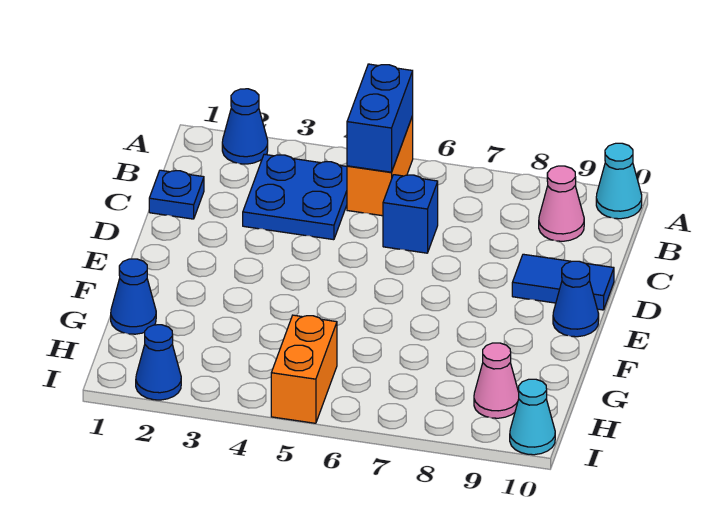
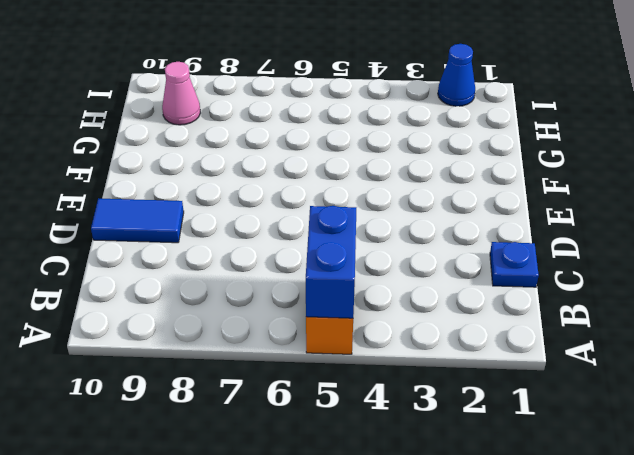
none -> blue 1x1 cone [222,89,268,164]
none -> cyan 1x1 cone [596,143,642,219]
none -> blue 2x2 plate [243,154,347,240]

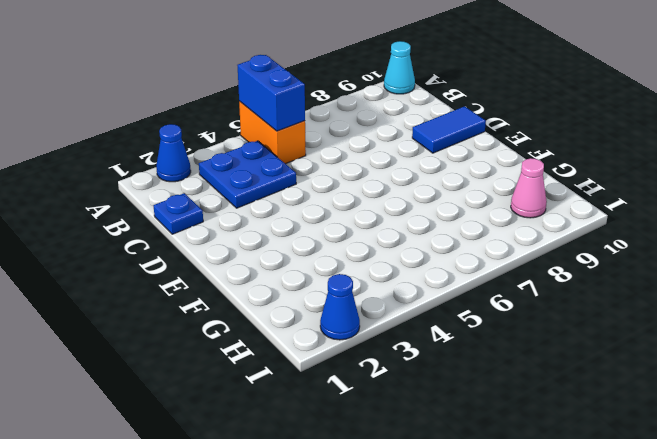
none -> pink 1x1 cone [539,166,584,241]
none -> blue 1x1 brick [383,175,438,253]
none -> blue 1x1 cone [553,261,599,337]

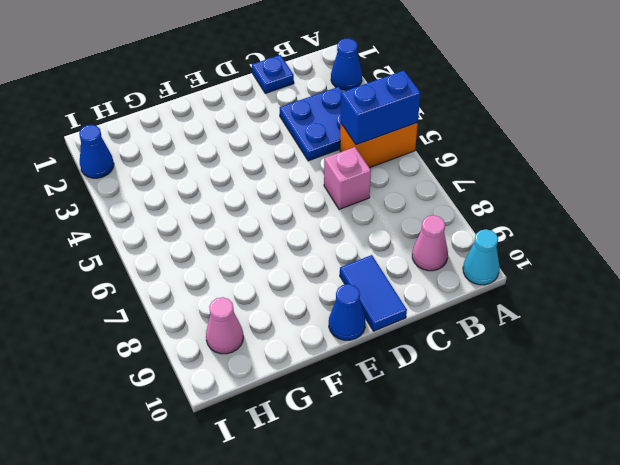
pink 1x1 brick [324,147,371,209] -> blue 1x1 brick [383,175,438,253]
none -> blue 1x1 cone [111,259,156,334]
none -> orange 1x2 brick [271,315,337,423]
none -> cyan 1x1 cone [510,379,555,455]

